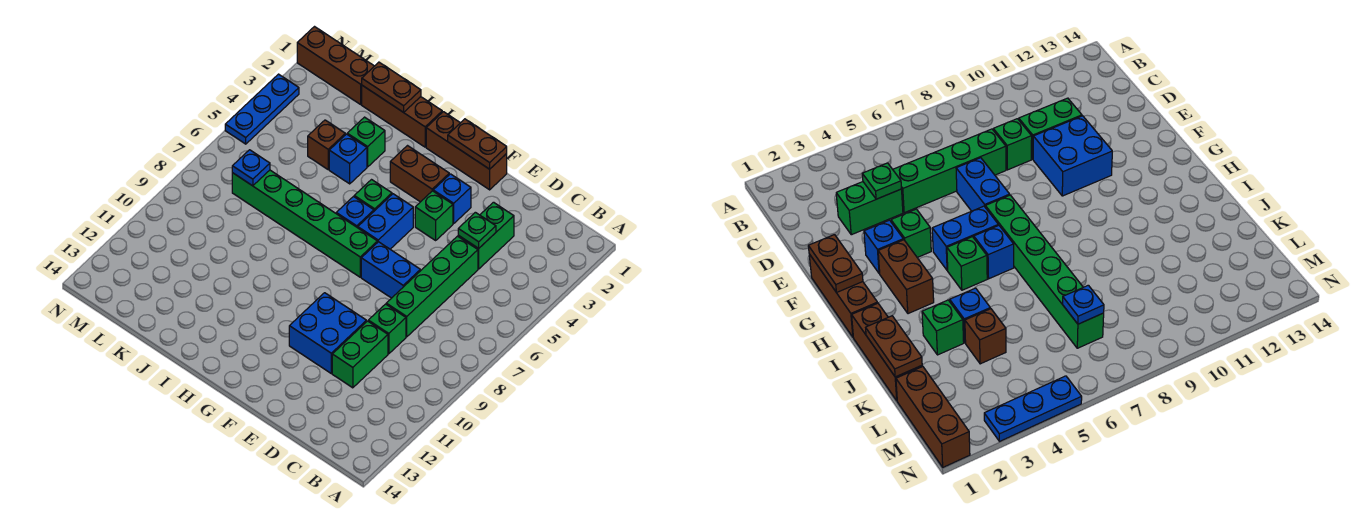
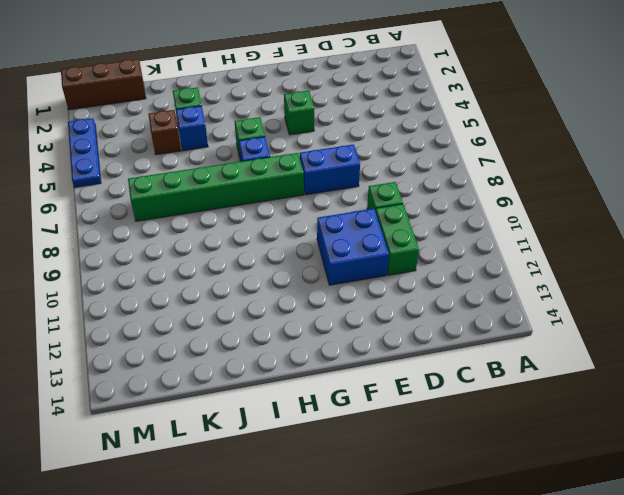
none -> green 1x2 brick [458,202,514,269]
none -> green 1x4 brick [386,236,478,337]
none -> brown 1x3 brick [426,112,507,190]

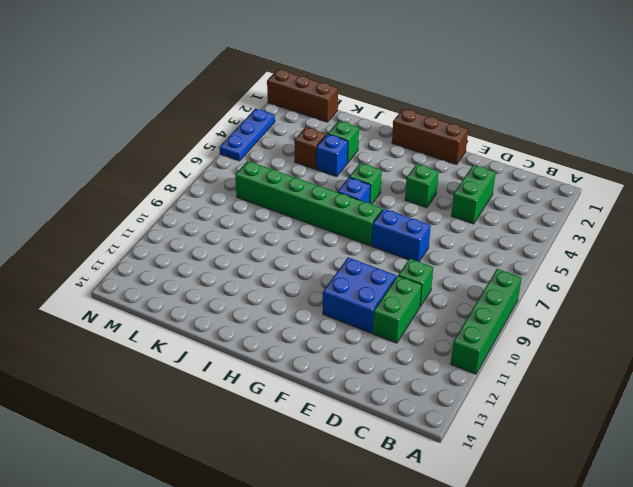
green 1x4 brick [451,269,522,374] -> green 1x4 brick moved to [386,236,478,337]
none -> blue 1x1 brick [433,174,471,224]
none -> brown 1x2 brick [390,146,449,202]
none -> blue 1x2 brick [358,194,413,249]

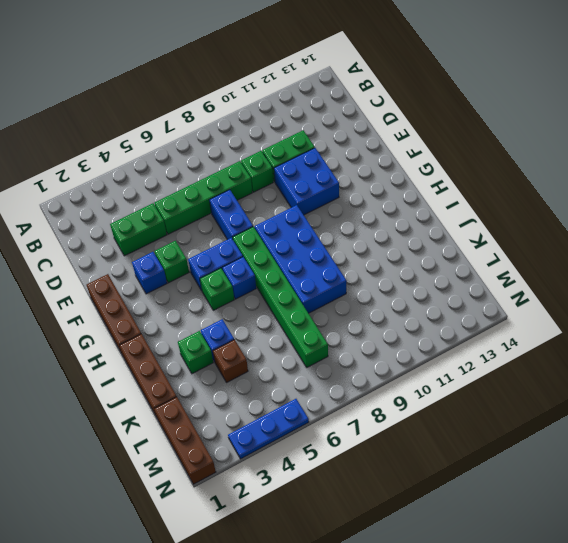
blue 2x4 brick [255,205,347,313] -> none
none -> brown 1x2 brick [390,146,449,202]
none -> green 1x1 plate [458,212,496,248]
none -> brown 1x2 plate [448,119,507,169]

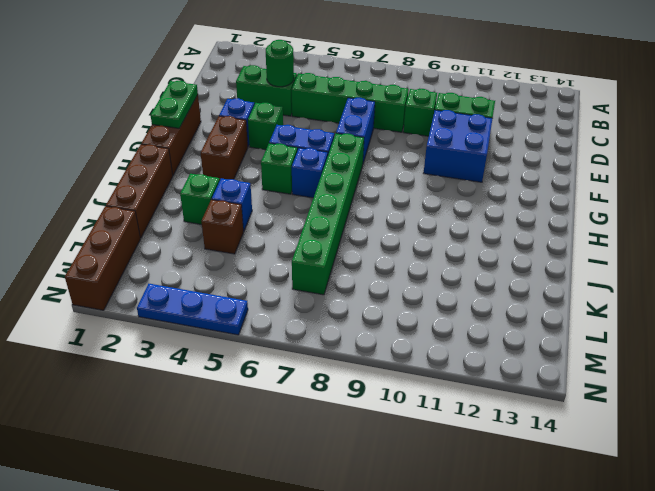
green 1x1 round brick [266,40,294,87] -> green 1x1 plate [458,212,496,248]
green 1x2 plate [150,81,198,128] -> brown 1x2 plate [448,119,507,169]
none -> brown 1x2 plate [362,62,421,112]
none -> blue 1x1 plate [232,150,270,186]

